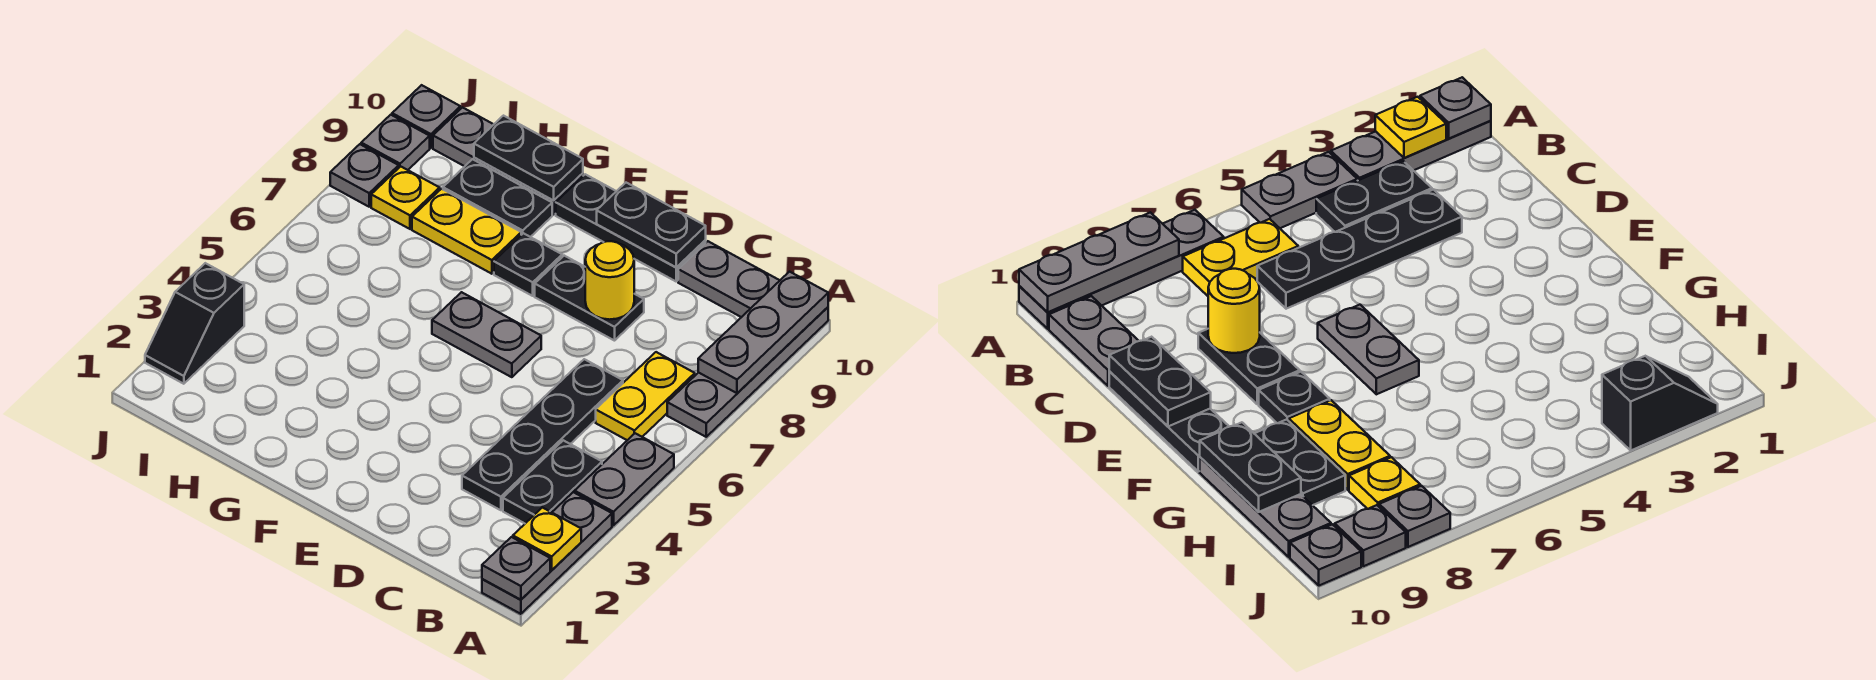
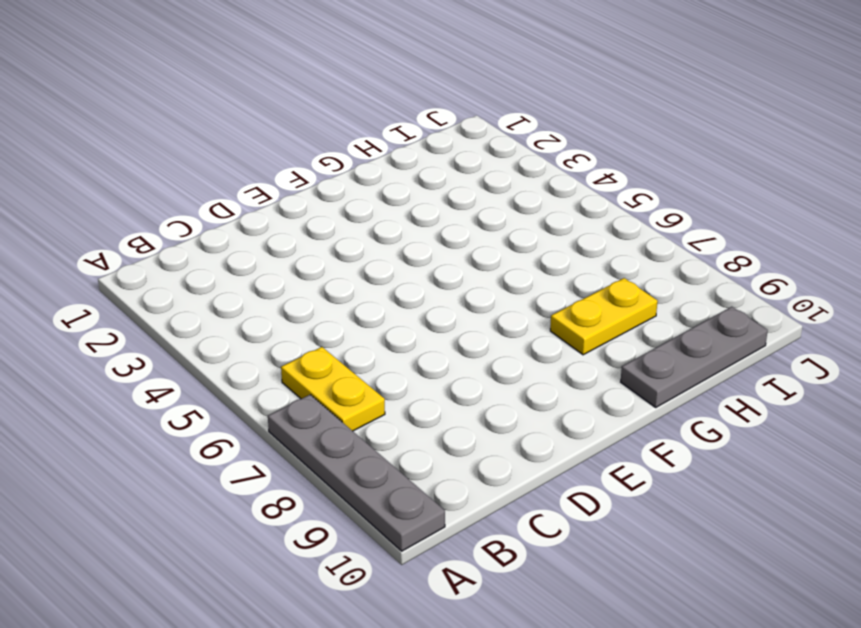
none -> grey 1x3 plate [482,492,612,614]
none -> grey 1x2 plate [575,433,674,525]
none -> black 1x2 plate [503,440,602,523]

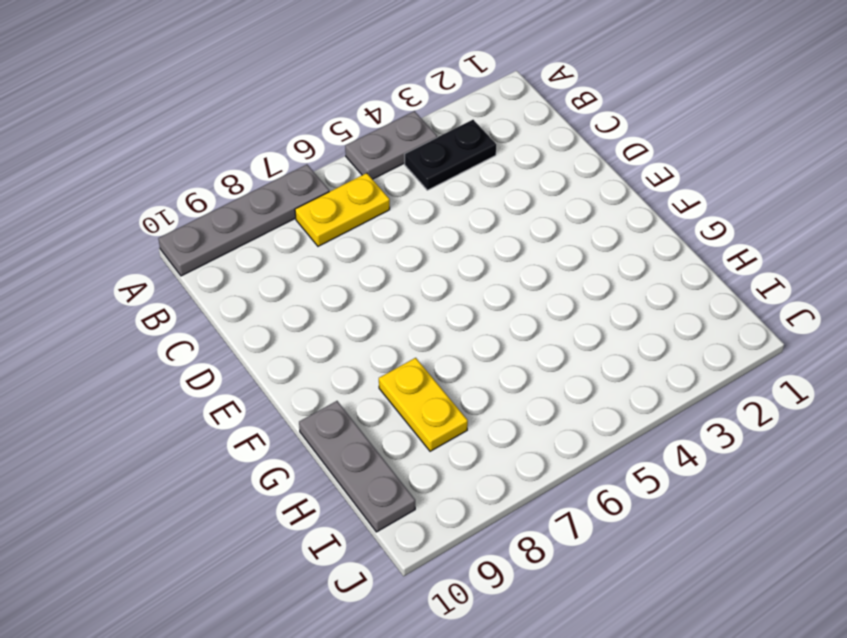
none -> grey 1x3 plate [482,492,612,614]
none -> grey 1x2 plate [678,241,780,317]
none -> black 1x4 plate [462,359,623,510]

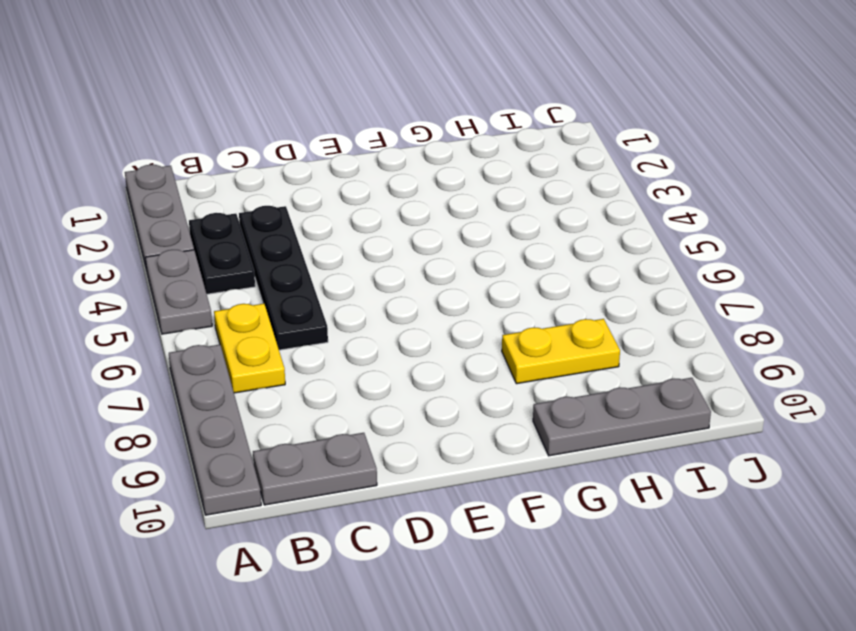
none -> black 1x2 plate [535,256,644,341]
none -> black 1x3 plate [556,174,706,281]
none -> grey 1x2 plate [432,292,541,377]

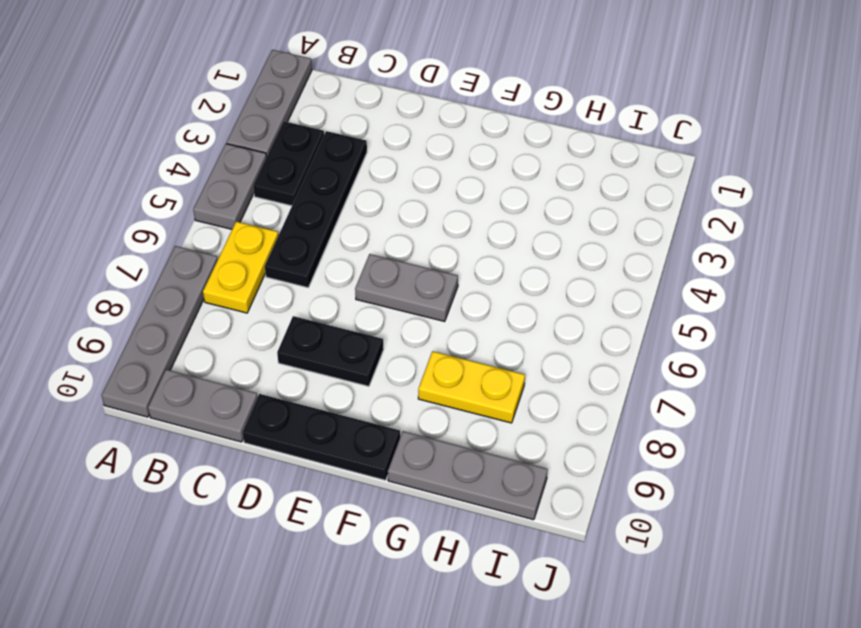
none -> black 1x1 plate [494,233,562,296]
none -> black 1x2 plate [443,159,552,237]
none -> yellow 1x1 plate [371,166,440,229]

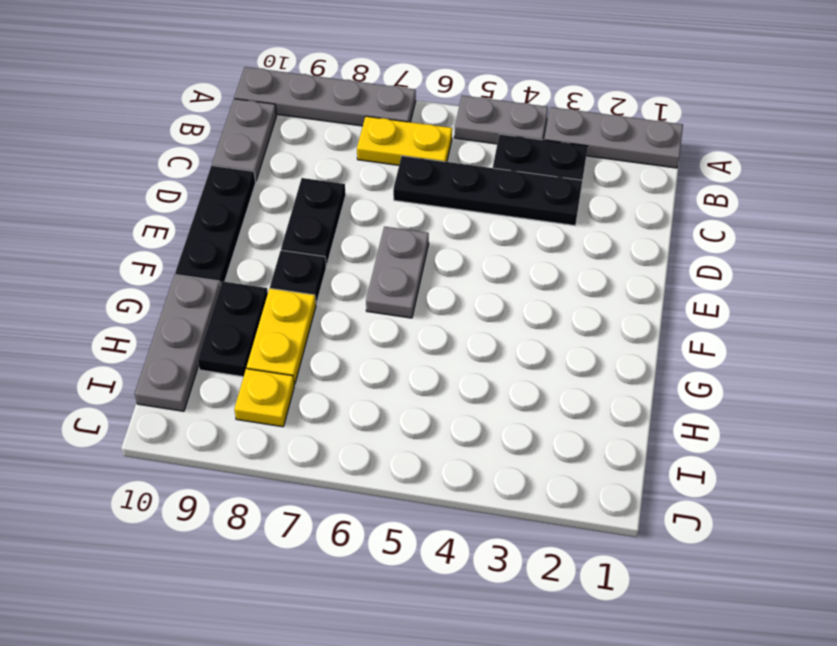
none -> black 1x2 slope [145,263,244,384]
none -> grey 1x1 plate [330,144,399,207]
none -> grey 1x1 plate [361,115,430,170]

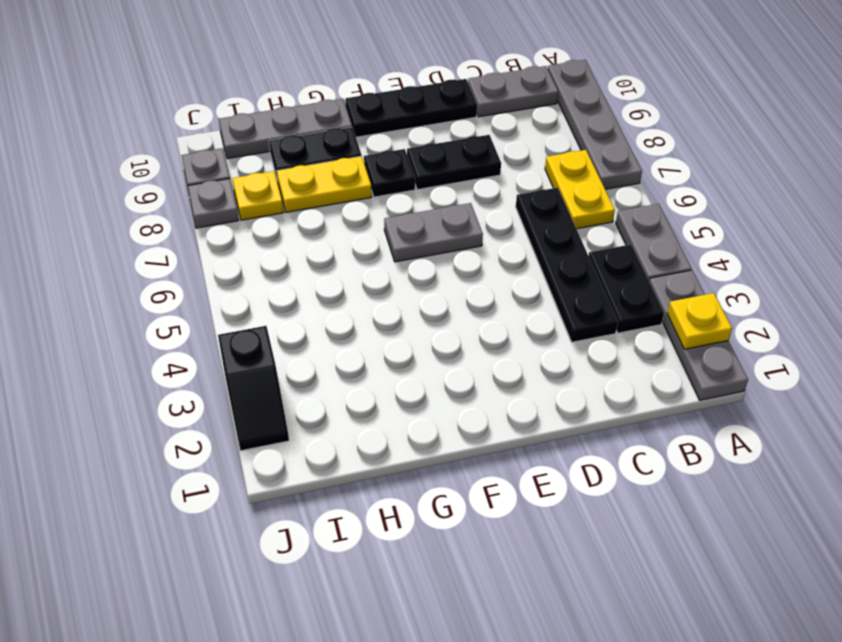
none -> grey 1x1 plate [392,85,460,148]
none -> grey 1x1 plate [482,537,550,600]
none -> grey 1x3 plate [698,272,828,393]

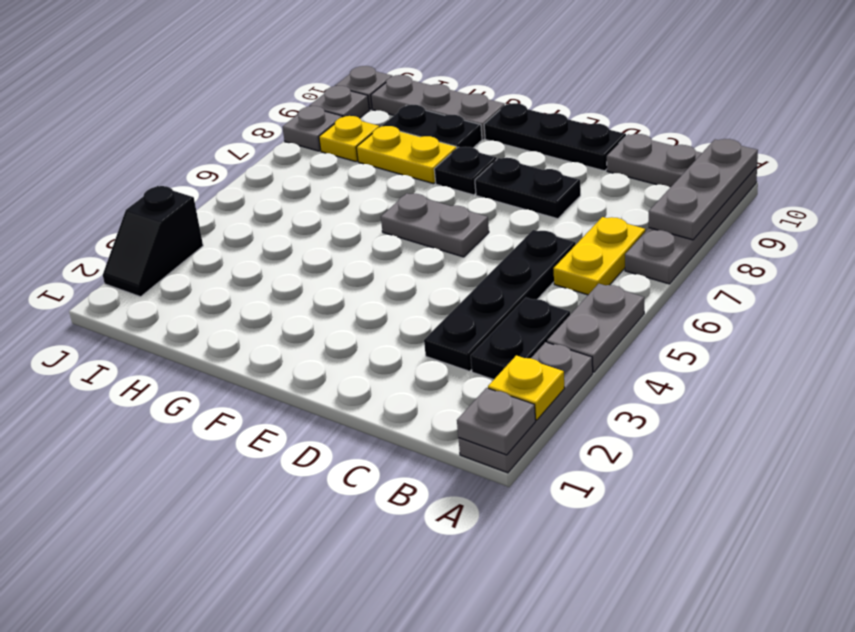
none -> yellow 1x1 round brick [585,241,634,320]
none -> black 1x2 plate [597,183,706,267]
none -> black 1x2 plate [474,116,583,200]

